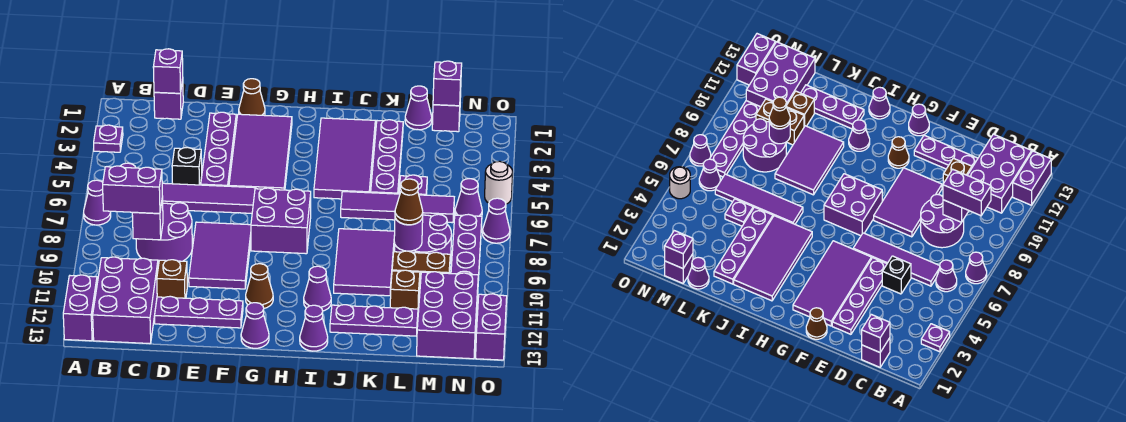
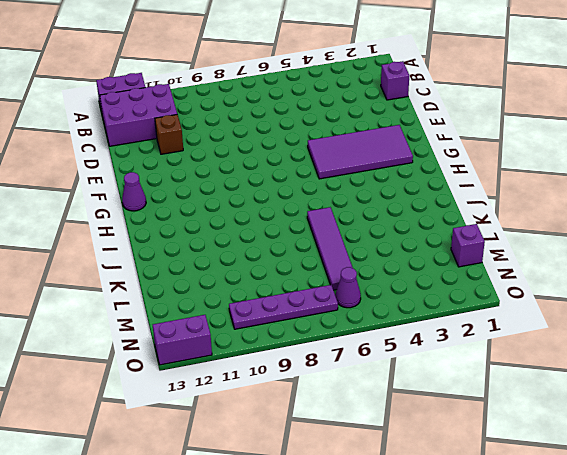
none -> purple 1x1 plate [94,125,123,152]
none -> purple 1x1 cone [84,180,111,225]
none -> purple 1x1 cone [936,260,957,292]
none -> purple 1x4 tile [162,183,256,213]

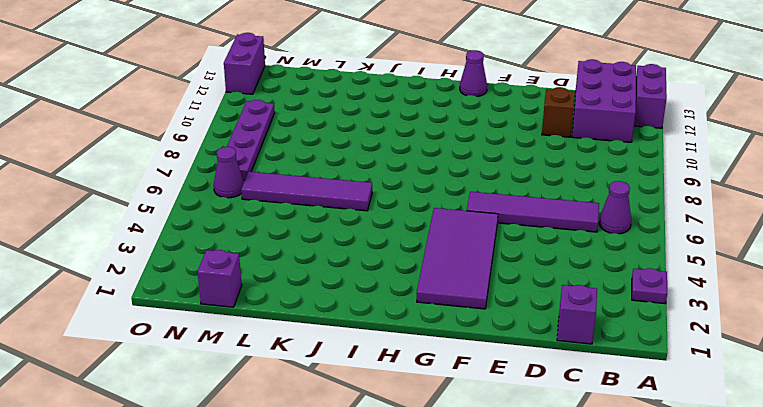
none -> purple 1x1 cone [84,180,111,225]
none -> purple 2x2 round brick [136,203,192,266]
none -> black 1x1 brick [172,147,202,185]
none -> purple 1x3 plate [155,296,243,328]

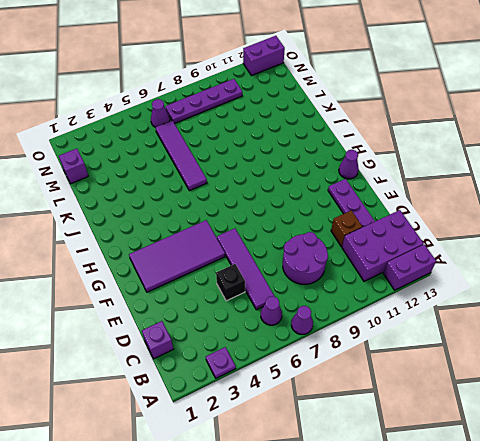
none -> purple 1x4 plate [201,112,236,186]
none -> purple 2x3 tile [189,222,251,289]
none -> brown 1x1 cone [239,79,265,116]
none -> purple 2x2 brick [251,188,311,254]

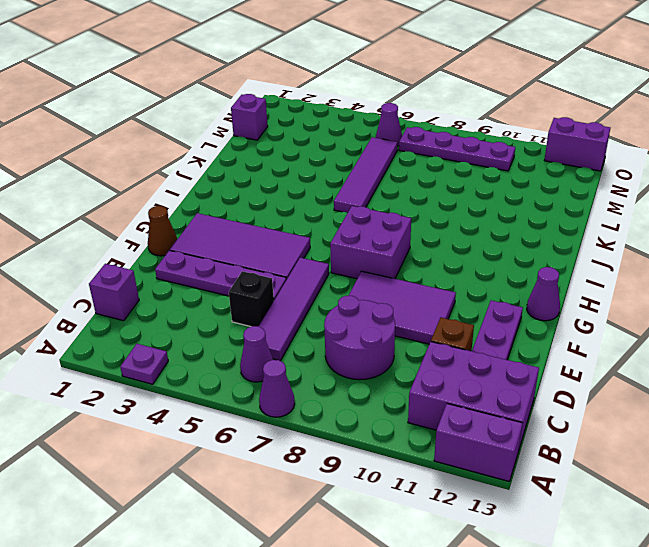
none -> brown 1x1 cone [246,264,273,308]
none -> purple 2x4 tile [314,118,375,199]
none -> purple 1x1 cone [304,266,331,311]
none -> purple 1x1 cone [300,305,328,351]

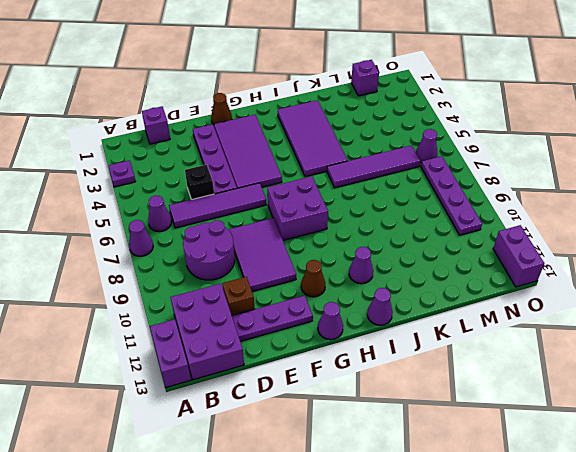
none -> purple 2x3 tile [334,229,395,296]
none -> purple 1x3 plate [330,305,418,336]
none -> purple 1x4 plate [371,120,403,194]
none -> purple 1x1 cone [405,86,432,130]

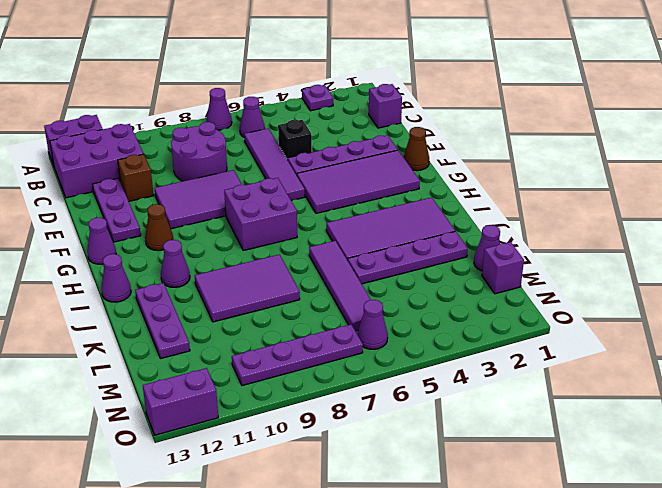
none -> purple 1x1 plate [399,175,427,195]
none -> purple 2x2 round brick [395,214,452,262]
none -> brown 1x2 brick [392,251,450,297]
none -> brown 1x1 brick [390,270,420,309]

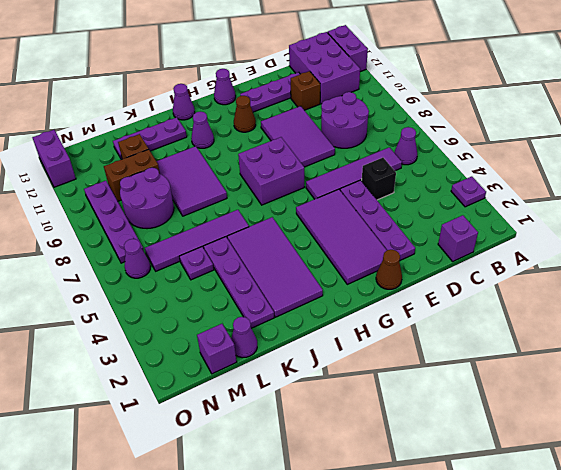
none -> purple 1x1 cone [84,180,111,225]
none -> purple 2x3 brick [417,272,478,359]
none -> white 1x1 round brick [485,161,513,204]
none -> purple 1x1 cone [483,198,510,243]

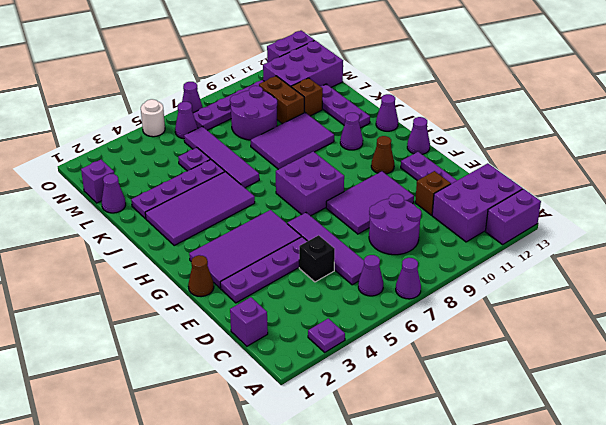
none -> purple 1x1 brick [153,49,183,93]
none -> purple 1x1 brick [132,196,163,240]
none -> purple 1x1 round brick [394,217,423,251]
none -> purple 1x1 brick [433,61,462,106]

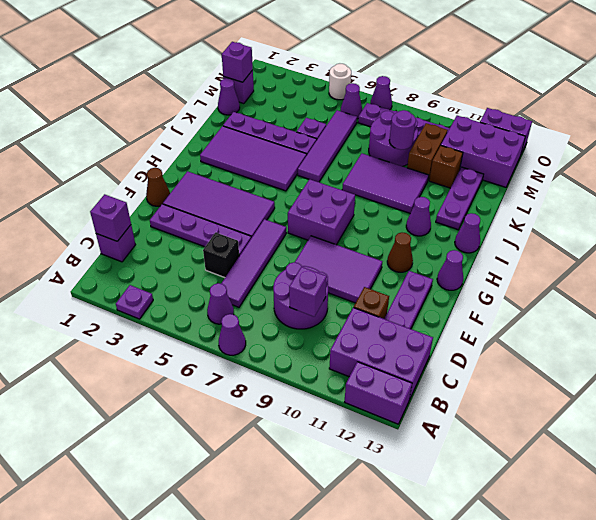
none -> purple 1x2 brick [103,166,162,214]
none -> brown 1x1 cone [395,179,423,225]

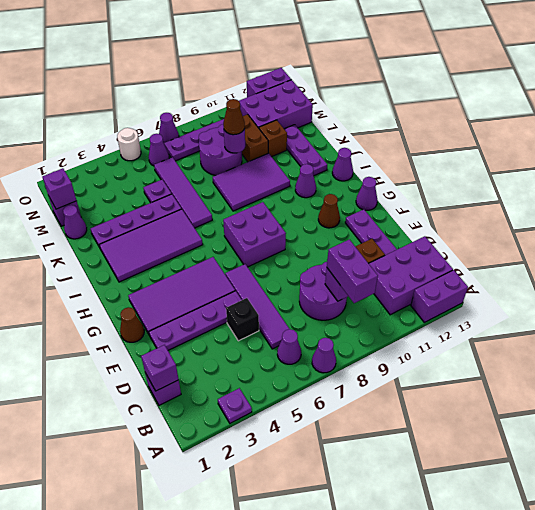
none -> purple 2x3 tile [189,222,251,289]

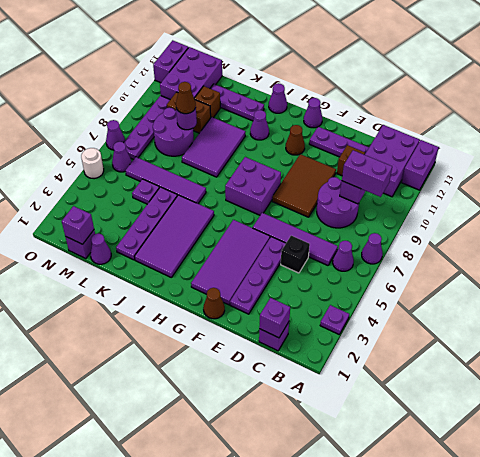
brown 2x3 tile [272,154,336,217] -> purple 2x3 tile [189,222,251,289]

